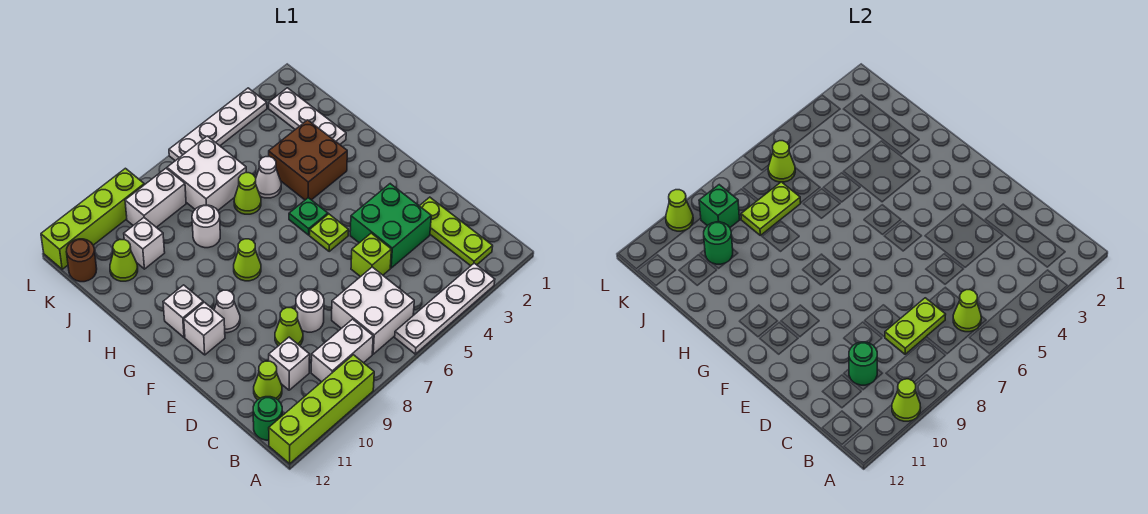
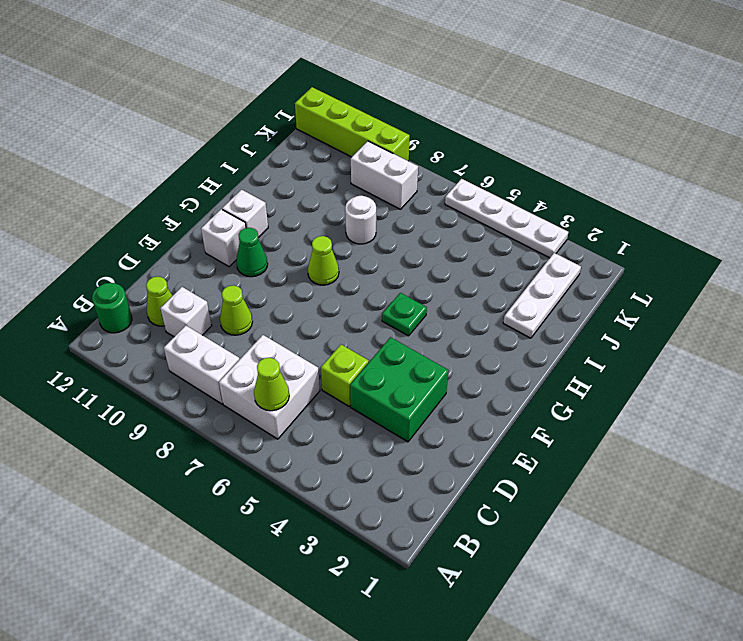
green 1x1 cone [236,228,268,277] -> white 1x1 cone [214,290,240,333]
none -> white 1x4 plate [395,263,495,354]
none -> lime 1x4 brick [269,355,374,464]
none -> lime 1x3 plate [420,197,493,266]
none -> white 1x1 round brick [296,289,324,332]

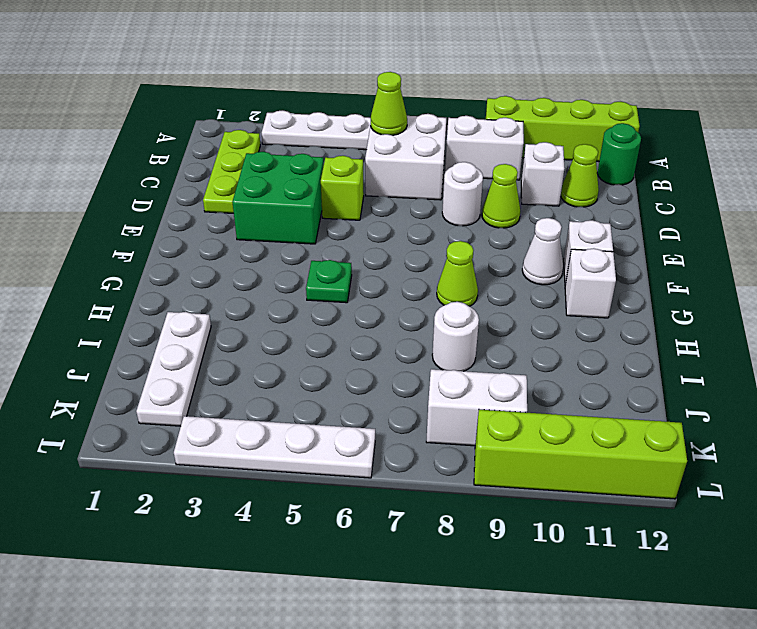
none -> lime 1x1 plate [310,214,349,251]
none -> brown 2x2 brick [269,120,347,200]
none -> white 1x1 cone [256,157,281,198]
none -> lime 1x1 cone [234,173,261,214]

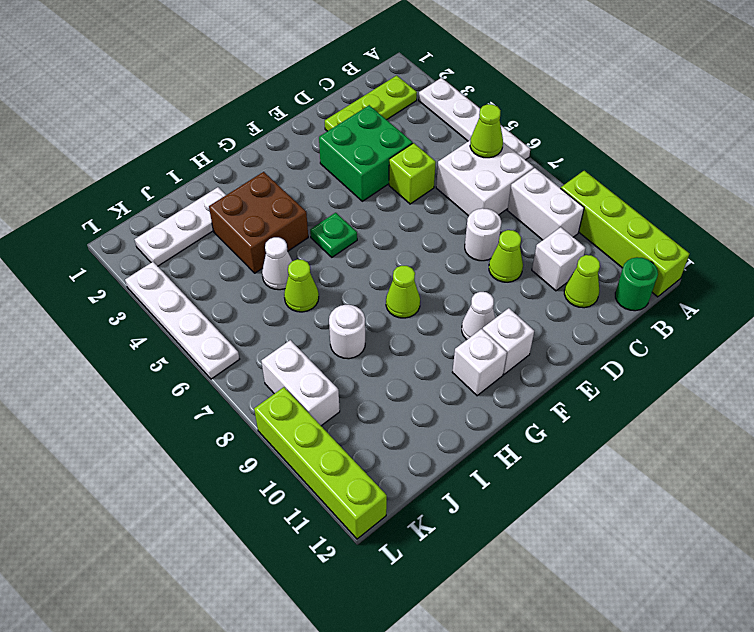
none -> lime 1x1 plate [310,214,349,251]
none -> white 2x2 brick [167,136,246,210]
none -> white 1x1 brick [124,218,165,269]
none -> lime 1x1 cone [110,240,138,281]

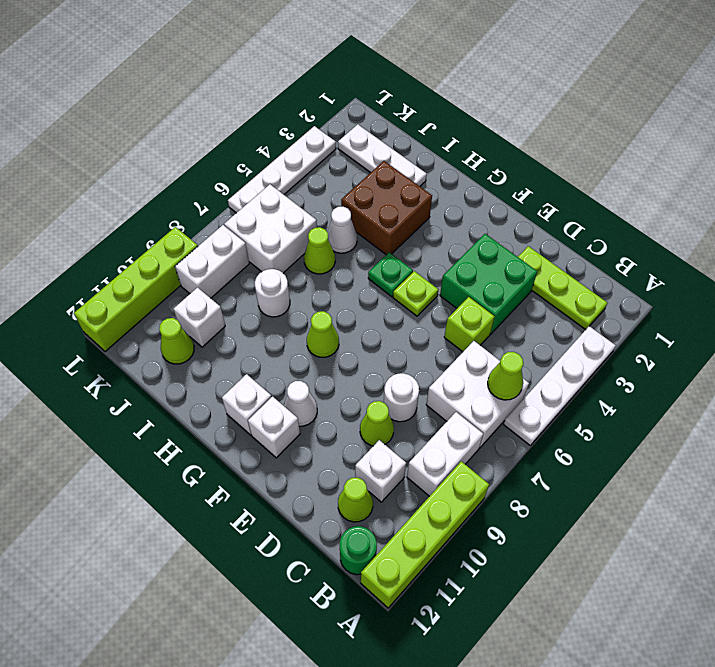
none -> brown 1x1 round brick [66,239,97,282]
none -> lime 1x1 cone [892,379,921,421]
none -> lime 1x2 plate [885,298,946,354]
none -> green 1x1 round brick [849,342,877,385]

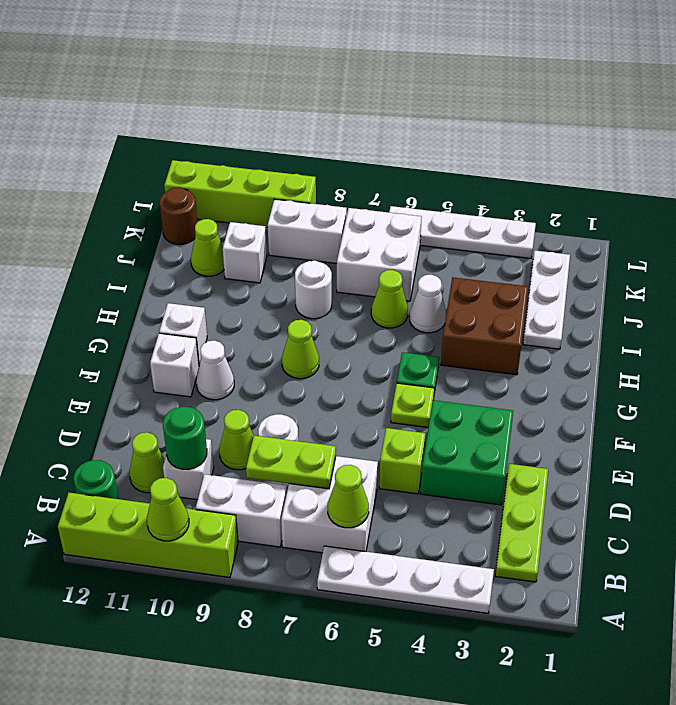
none -> lime 1x2 plate [741,182,801,235]
none -> green 1x1 round brick [704,222,733,264]
none -> lime 1x1 cone [768,141,795,182]
none -> green 1x1 brick [699,185,740,227]

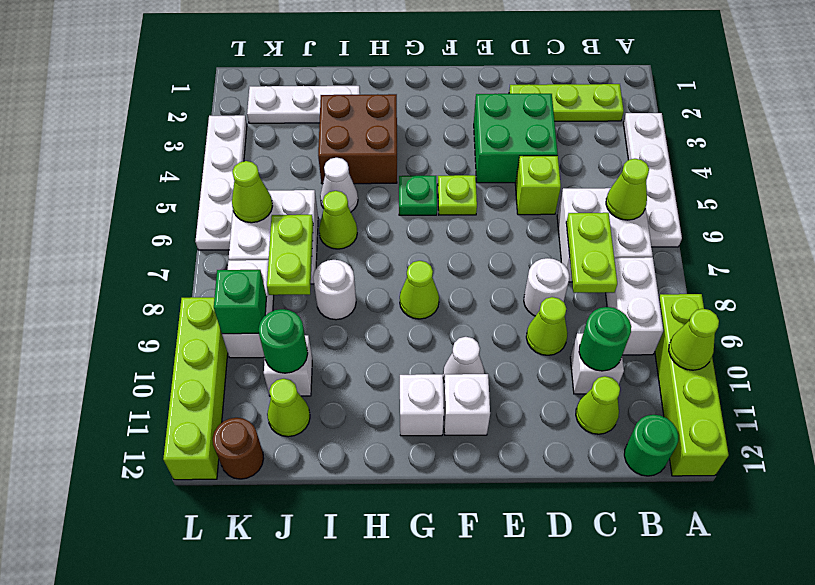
none -> lime 1x1 cone [666,190,693,231]

